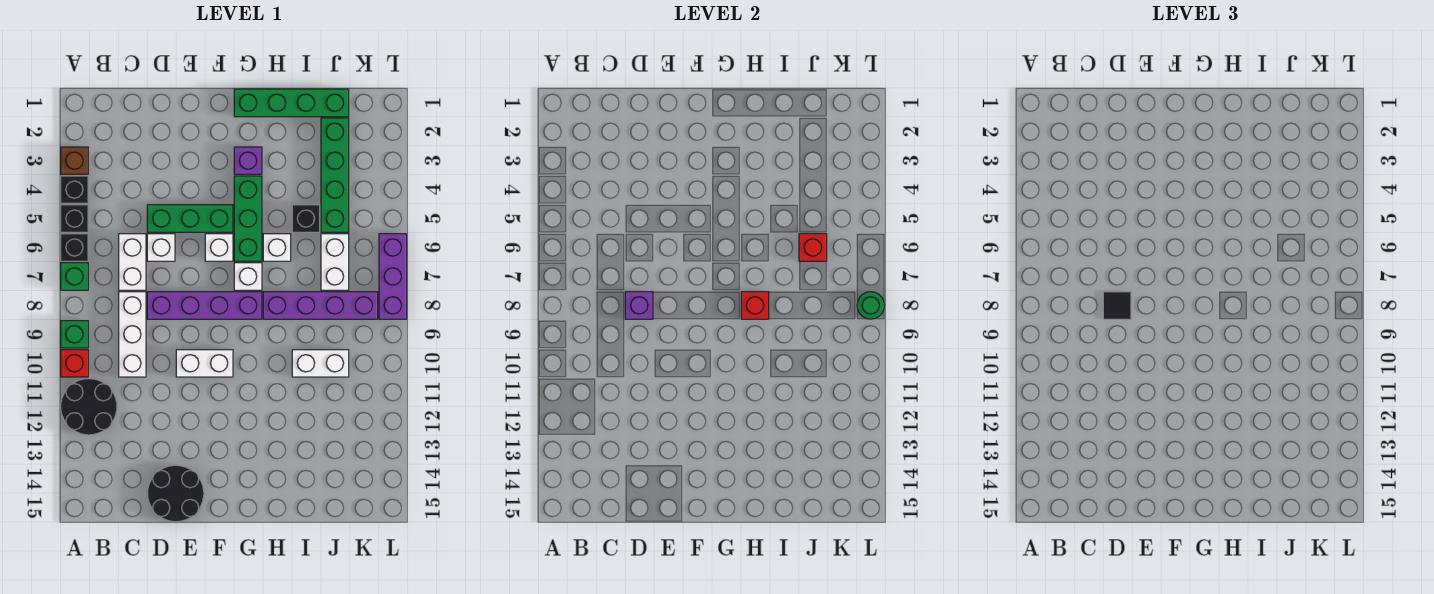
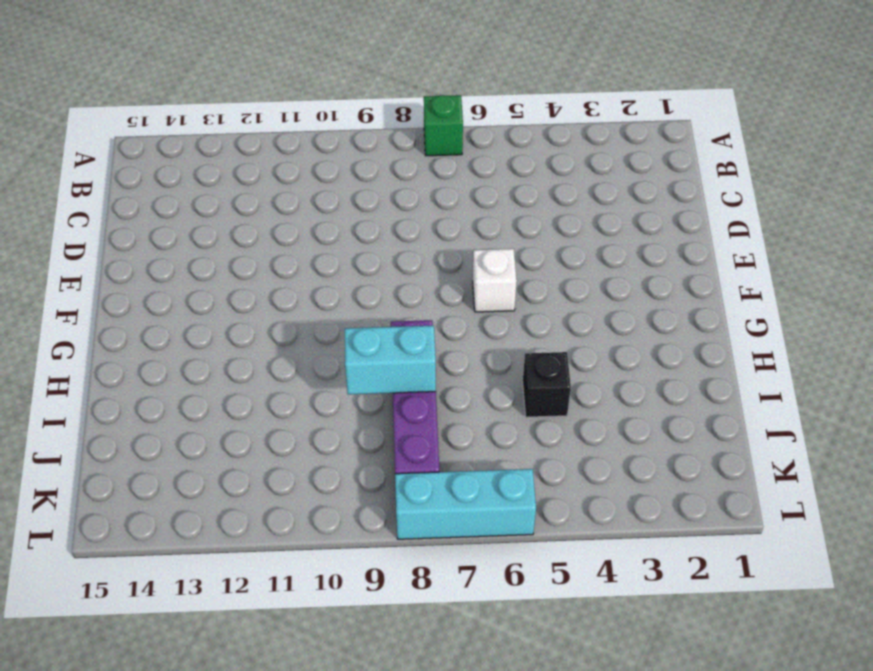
cyan 1x2 brick [345,325,436,394] -> none
cyan 1x3 brick [395,469,536,539] -> purple 1x3 brick [379,234,407,319]
none -> brown 1x1 brick [61,147,88,174]
none -> black 1x1 brick [61,176,88,203]
none -> black 1x1 brick [61,205,88,232]
none -> black 1x1 brick [61,234,88,261]

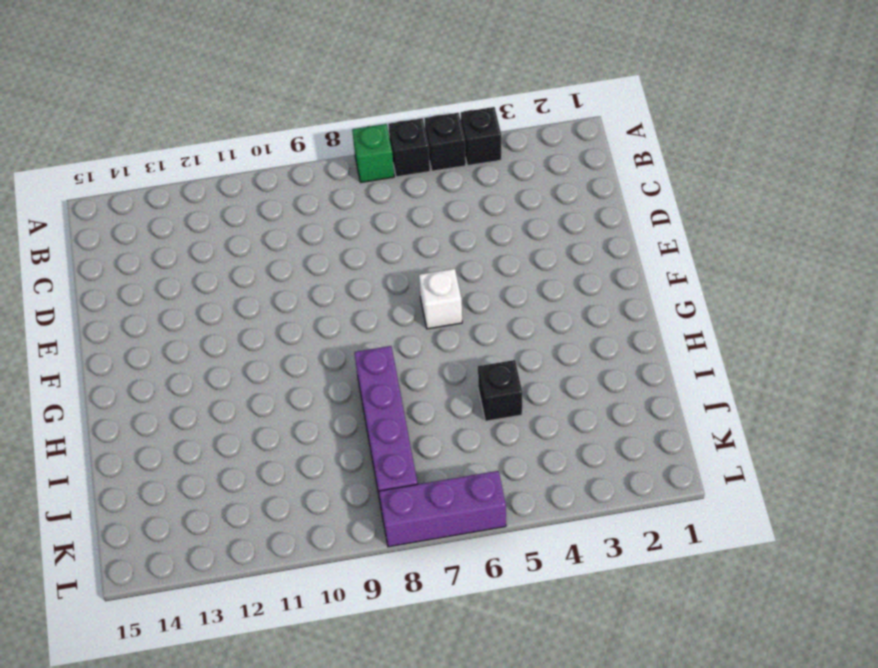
none -> brown 1x1 brick [61,147,88,174]
none -> green 1x1 brick [61,321,88,348]
none -> red 1x1 brick [61,350,88,377]
none -> black 2x2 round brick [61,378,117,435]

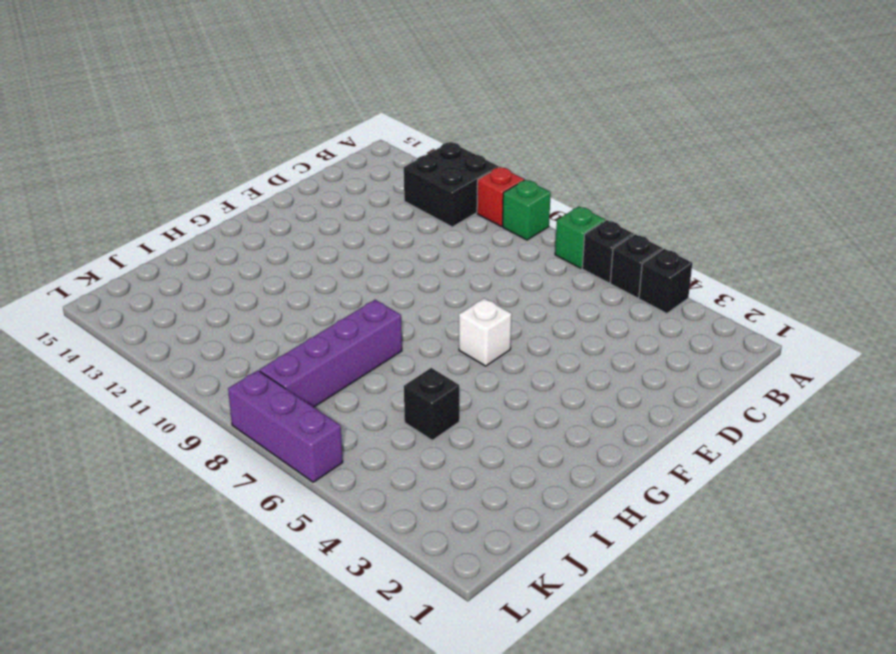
black 2x2 brick [404,142,499,227] -> black 2x2 round brick [61,378,117,435]
none -> brown 1x1 brick [61,147,88,174]
none -> white 1x2 brick [119,234,146,290]
none -> white 1x3 brick [119,292,146,377]
none -> green 1x3 brick [147,205,233,232]

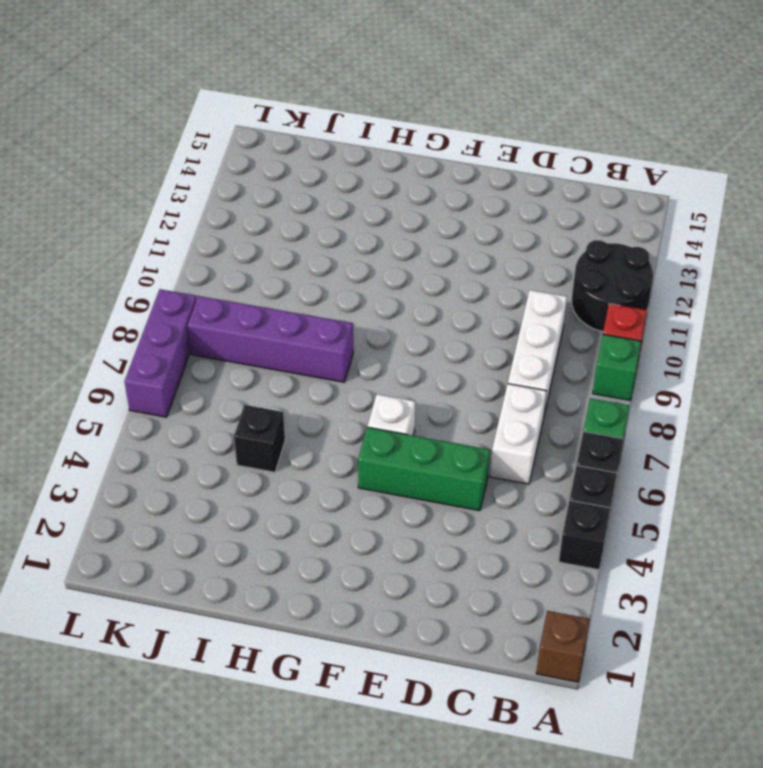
brown 1x1 brick [536,611,590,682] -> brown 1x1 brick moved to [61,147,88,174]
none -> white 1x1 brick [147,234,175,261]
none -> purple 1x4 brick [147,292,262,319]
none -> black 2x2 round brick [148,465,204,522]
none -> white 1x2 brick [176,350,233,377]

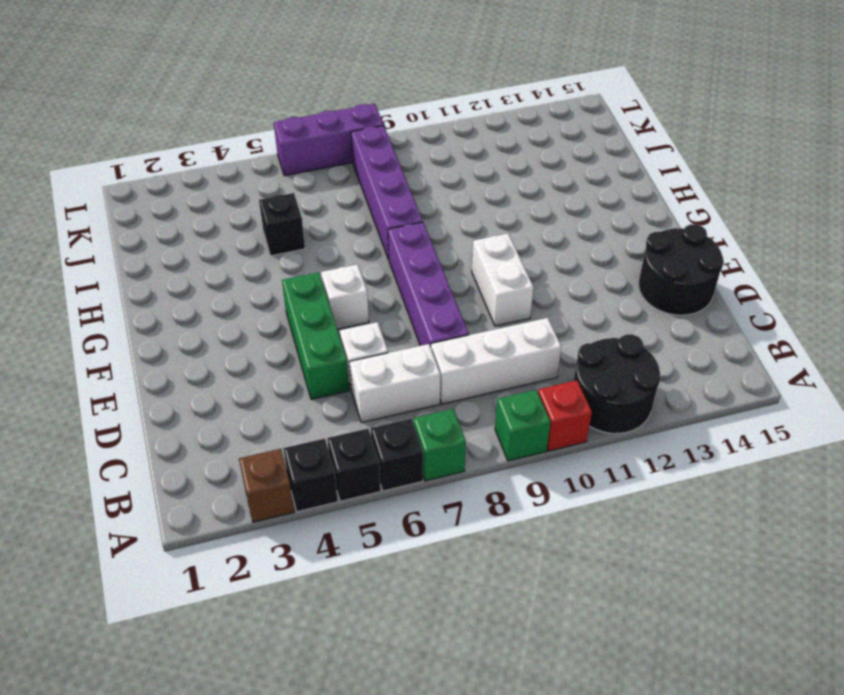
none -> green 1x4 brick [234,89,349,117]
none -> purple 1x1 brick [234,147,262,174]
none -> green 1x3 brick [234,176,262,261]
none -> white 1x1 brick [234,263,262,290]

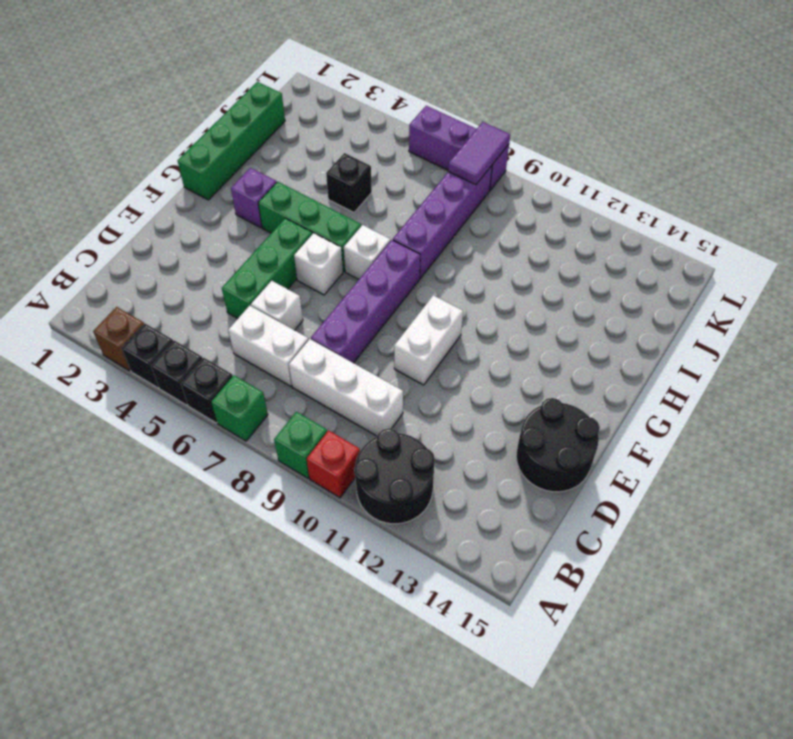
purple 1x2 tile [448,122,510,185] -> green 1x1 round brick [857,292,885,319]
none -> white 1x1 brick [263,234,291,261]
none -> white 1x2 brick [292,350,349,377]
none -> green 1x4 brick [321,118,349,232]
none -> white 1x2 brick [321,234,349,290]

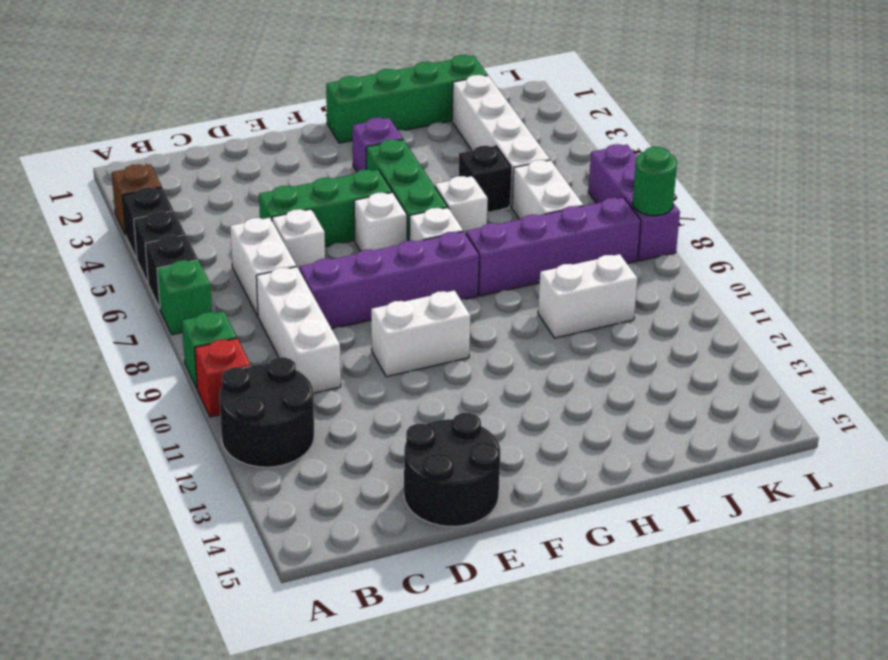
white 1x4 brick [452,75,550,207] -> green 1x4 brick [321,118,349,232]
none -> purple 1x1 brick [625,292,653,319]
none -> red 1x1 brick [741,292,769,319]
none -> red 1x1 brick [799,234,827,261]
none -> black 1x1 tile [1103,292,1131,319]

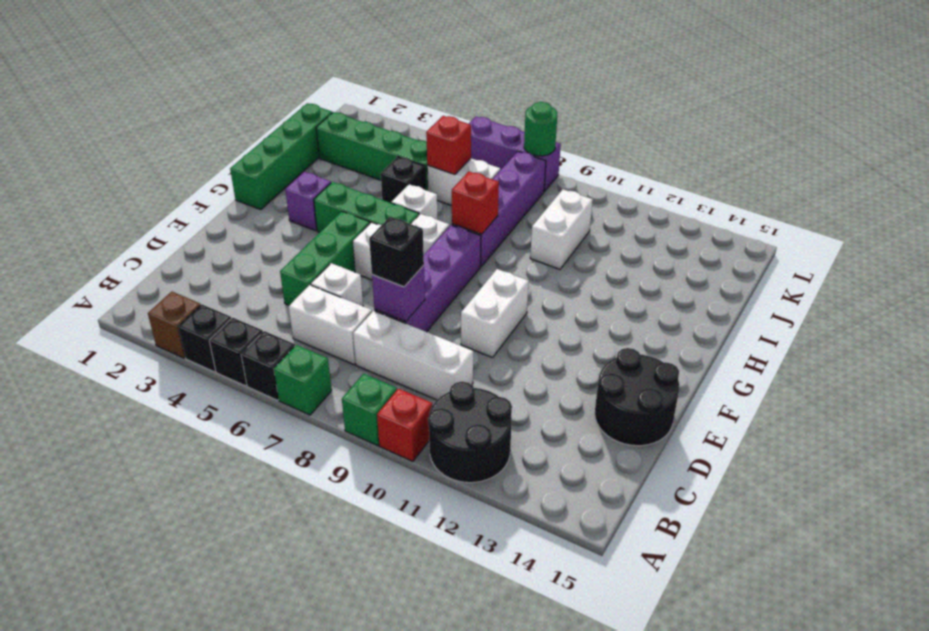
black 1x1 brick [369,217,424,287] -> black 1x1 tile [1103,292,1131,319]

